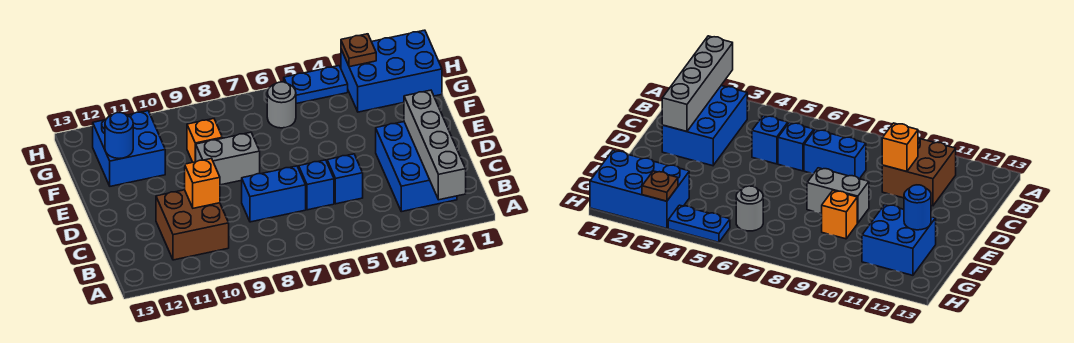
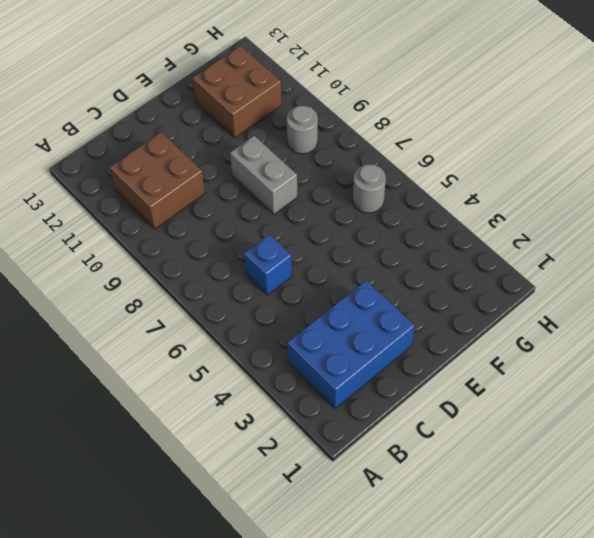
brown 2x2 brick [193,46,282,138] -> blue 2x2 brick [93,111,165,186]
grey 1x1 round brick [287,106,318,154] -> none
none -> blue 1x1 brick [327,154,363,204]
none -> blue 1x2 brick [242,166,306,222]
none -> orange 1x1 brick [187,119,222,162]

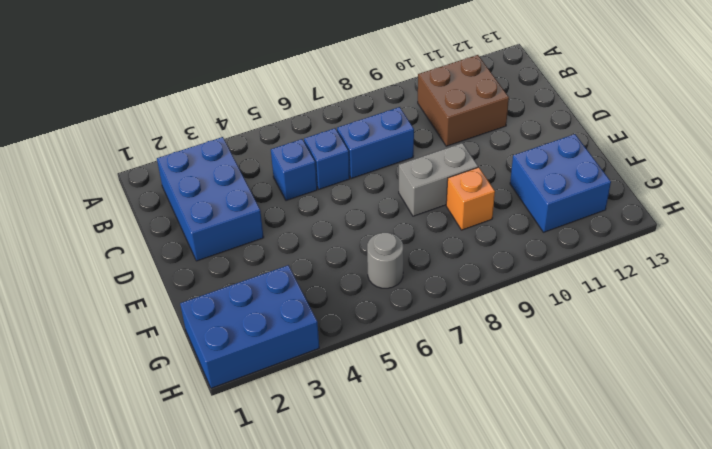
none -> blue 1x2 plate [284,66,348,104]
none -> grey 1x4 brick [404,90,466,200]
none -> orange 1x1 brick [185,159,220,208]

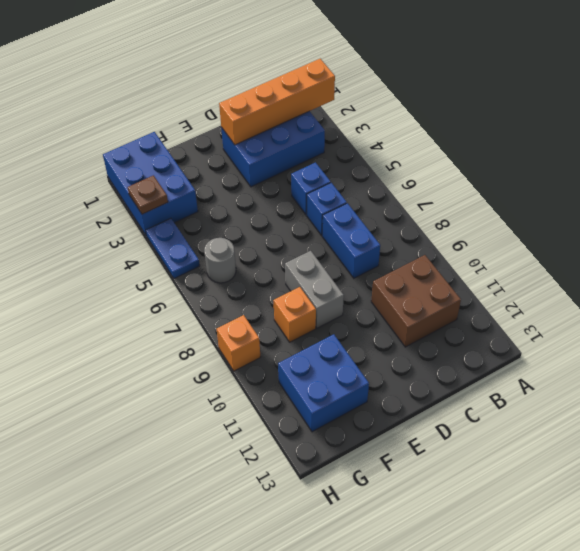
orange 1x4 brick [219,59,335,145] -> grey 1x4 brick [404,90,466,200]
orange 1x1 brick [217,315,260,371] -> orange 1x1 brick moved to [185,159,220,208]
none -> blue 1x1 round brick [105,113,133,158]

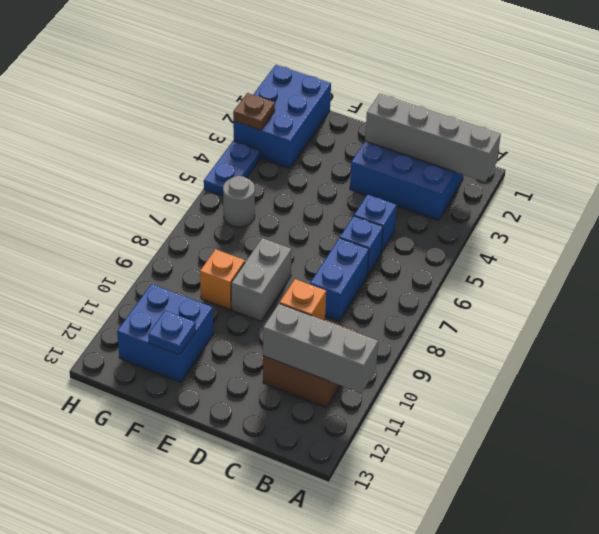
grey 1x3 brick [263,304,378,393] -> none
blue 1x1 plate [148,311,196,355] -> blue 1x1 round brick [105,113,133,158]

